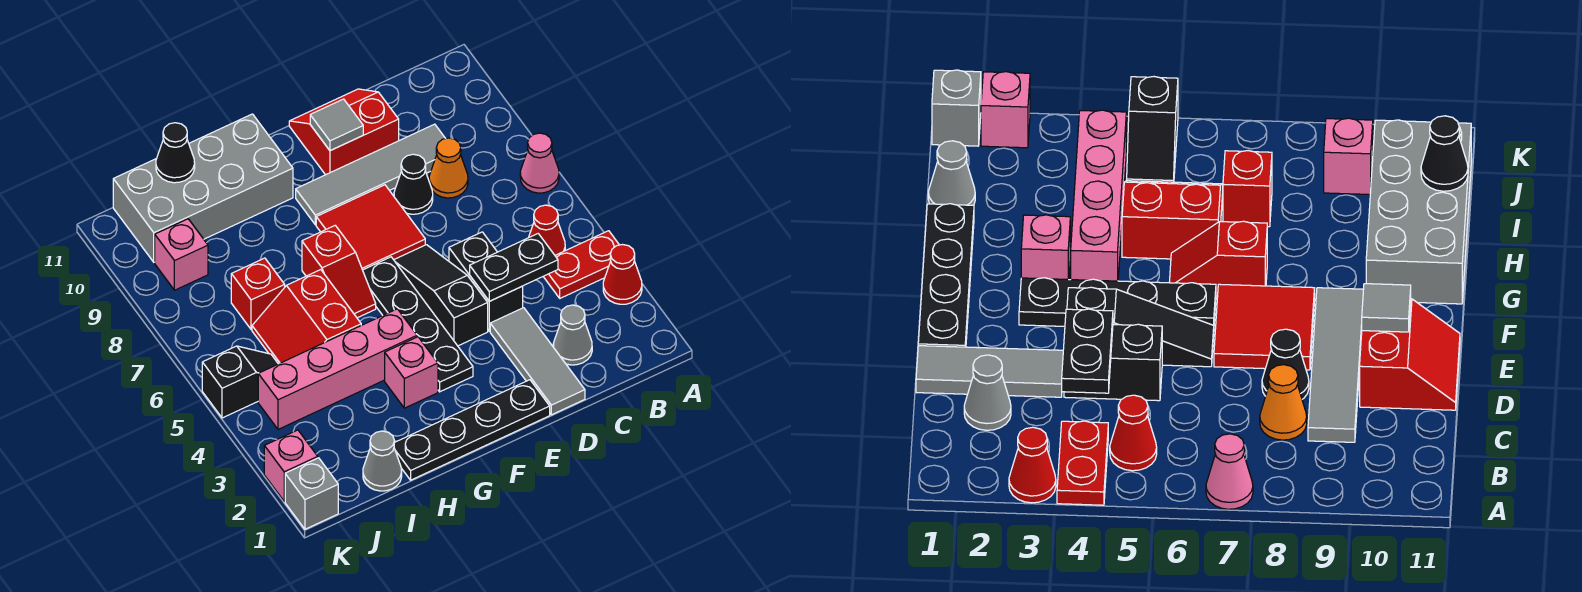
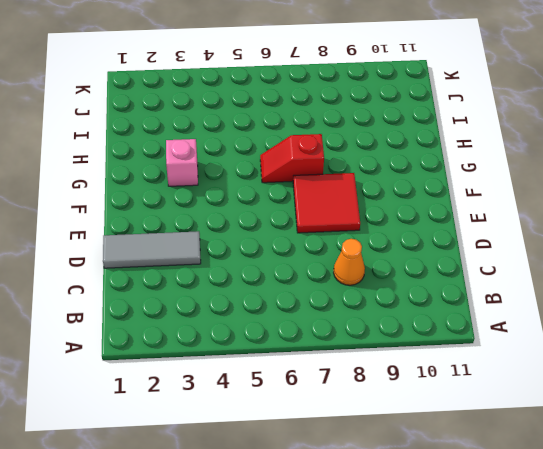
none -> red 1x1 cone [603,245,642,304]
none -> red 1x2 plate [543,231,619,298]
none -> pink 1x1 cone [520,133,559,193]

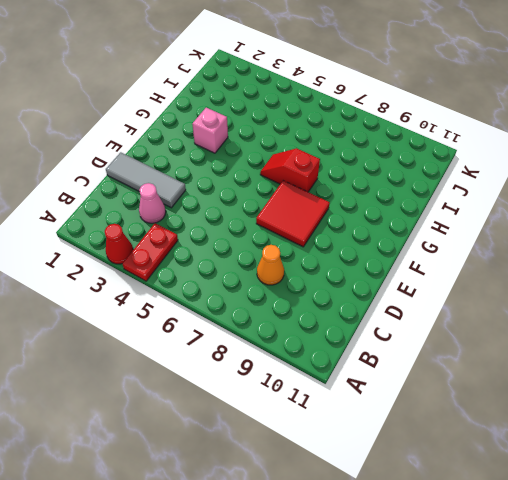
pink 1x1 cone [139,183,166,223] -> pink 1x1 cone moved to [520,133,559,193]
none -> red 1x1 cone [529,205,565,255]
none -> grey 1x1 cone [553,305,592,365]
none -> grey 1x4 tile [296,124,446,225]

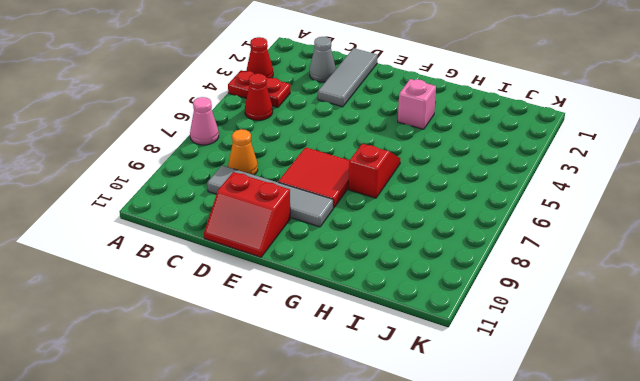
none -> black 1x2 brick [449,232,523,331]
none -> black 1x1 cone [394,154,433,214]
none -> black 1x4 plate [394,380,550,480]

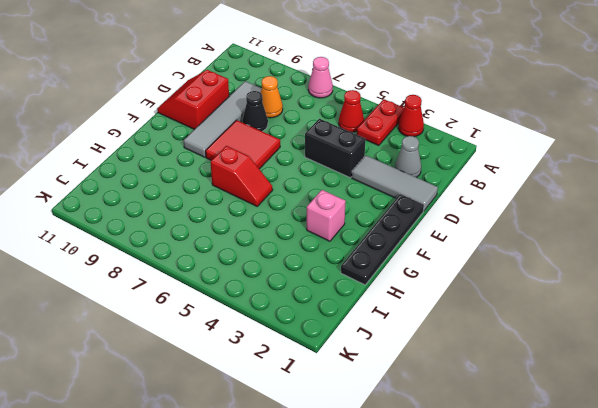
none -> black 1x3 slope [394,245,488,346]
none -> black 1x4 plate [363,257,473,392]
none -> pink 1x4 brick [258,309,417,429]

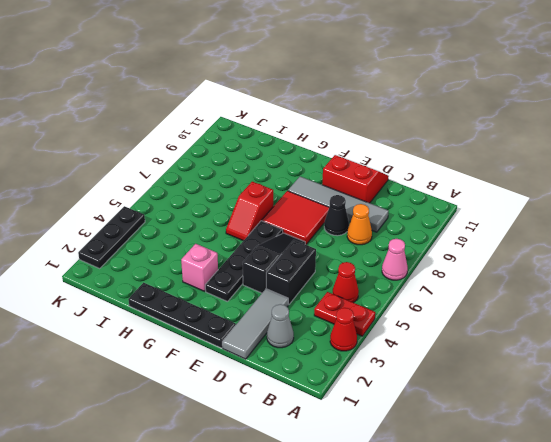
black 1x3 plate [78,206,145,268] -> pink 1x1 brick [264,430,318,501]
none -> pink 1x4 brick [258,309,417,429]
none -> grey 2x4 brick [113,114,293,262]
none -> red 2x2 slope [252,270,361,364]

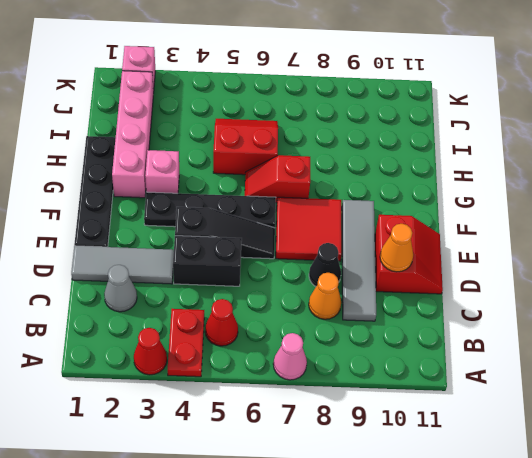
orange 1x1 cone [380,224,413,272] -> none
pink 1x4 brick [112,71,153,198] -> pink 1x4 brick moved to [258,309,417,429]
none -> grey 2x4 brick [113,114,293,262]
none -> grey 1x1 cone [363,431,402,491]
none -> red 1x1 brick [231,258,285,330]

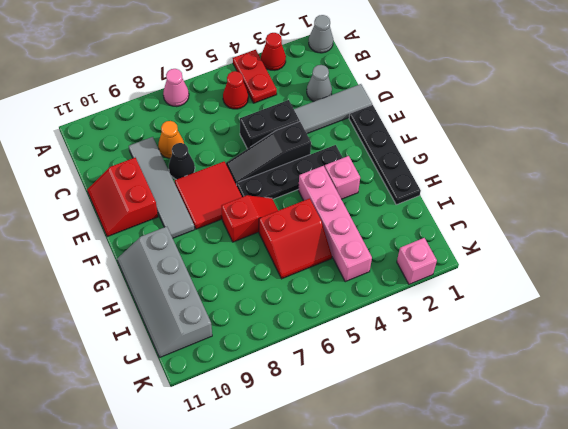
grey 1x1 cone [309,15,333,53] -> grey 1x1 cone moved to [363,431,402,491]
grey 2x4 slope [117,227,212,357] -> grey 2x4 brick [113,114,293,262]
none -> red 1x1 brick [231,258,285,330]
none -> black 1x2 slope [202,346,278,418]
none -> pink 1x1 brick [155,219,208,290]

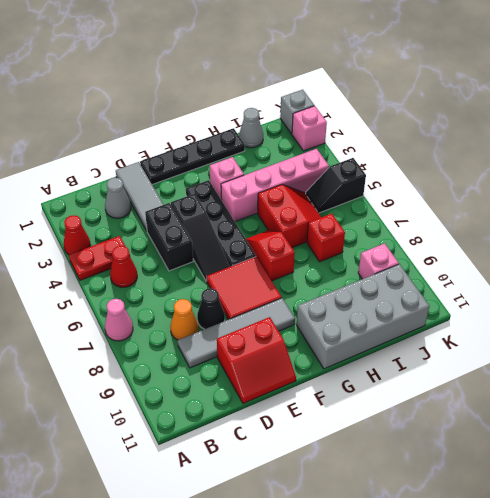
none -> black 1x2 plate [470,234,558,301]
none -> grey 1x1 tile [310,99,363,151]
none -> black 1x1 cone [156,123,195,183]

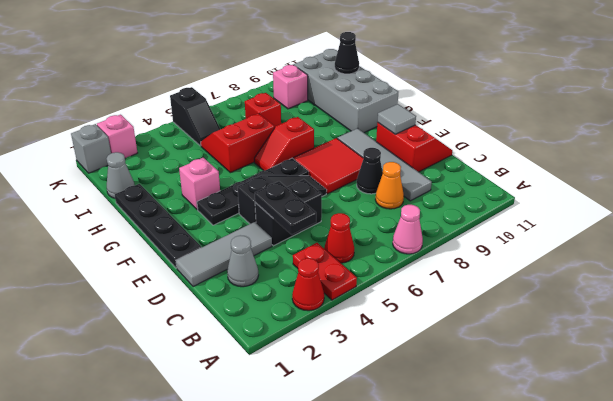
none -> pink 1x4 brick [258,309,417,429]

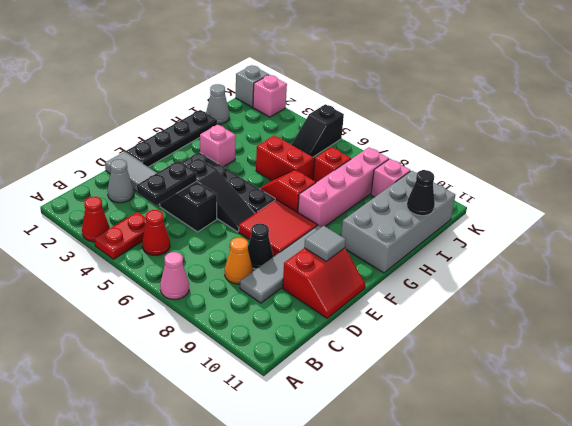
pink 1x4 brick [298,147,389,227] -> pink 1x4 brick moved to [258,309,417,429]

